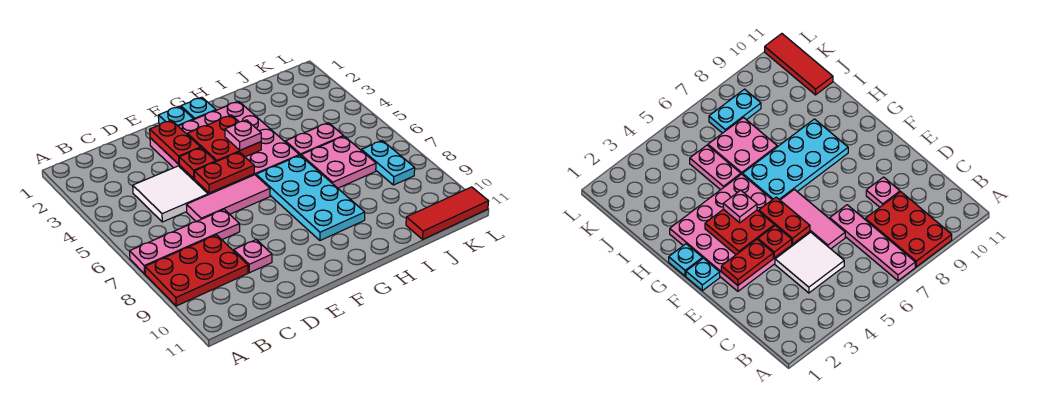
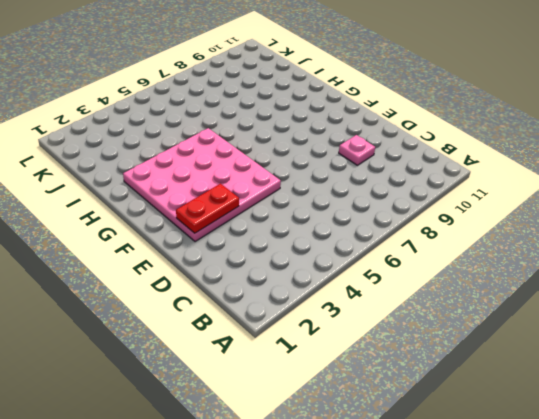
none -> pink 1x4 plate [130,209,240,274]
none -> red 2x3 plate [145,235,248,306]
none -> white 2x2 tile [133,166,208,222]

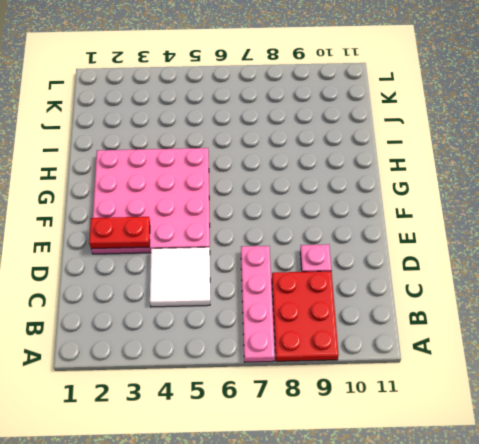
none -> pink 1x3 tile [187,175,270,222]
none -> cyan 1x1 plate [158,106,194,126]
none -> cyan 1x1 plate [181,97,216,119]

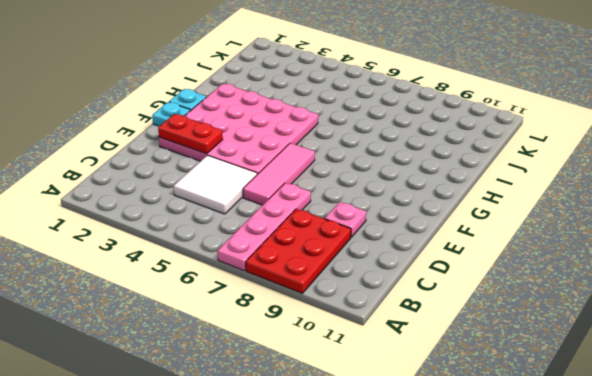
none -> cyan 2x4 plate [256,155,365,241]
none -> pink 1x2 plate [285,123,343,156]
none -> pink 2x2 plate [301,136,376,188]

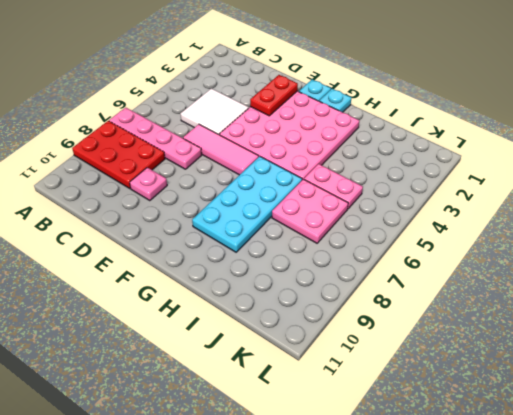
none -> red 1x3 tile [406,187,489,239]
none -> cyan 1x2 plate [361,141,415,185]
none -> red 1x1 plate [179,148,216,178]

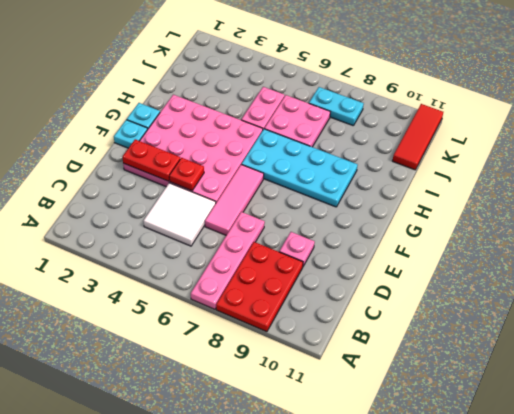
none -> red 1x2 plate [194,152,254,193]
none -> red 2x2 plate [187,115,261,162]
none -> pink 1x1 plate [225,120,261,150]

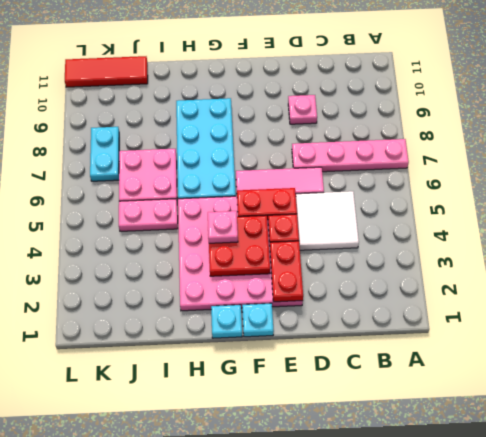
none -> red 2x3 plate [145,235,248,306]

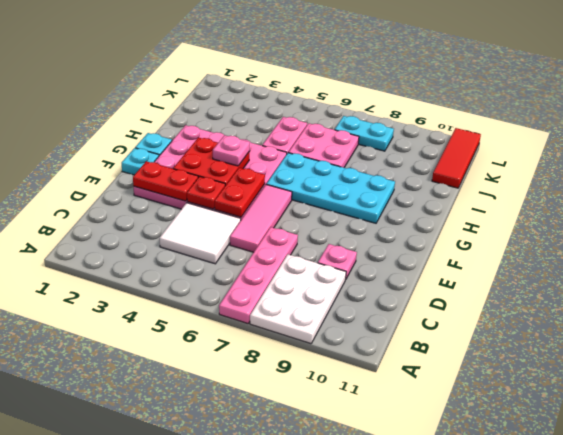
white 2x3 plate [250,254,346,344] -> red 2x3 plate [145,235,248,306]

